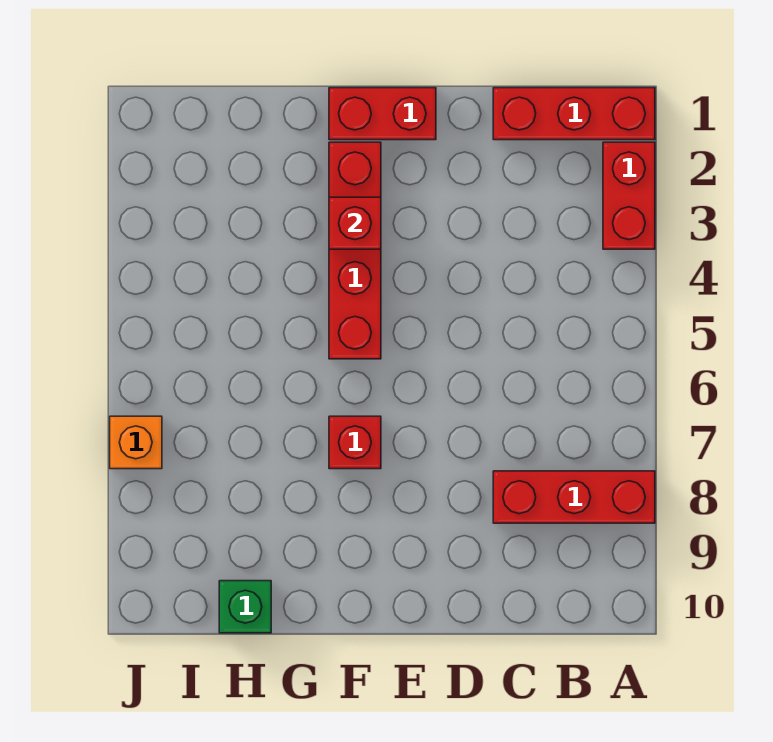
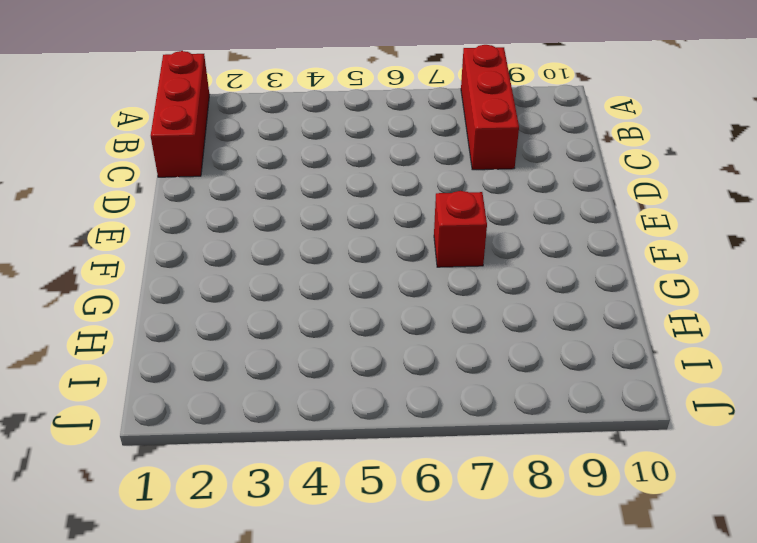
none -> red 1x2 brick [603,142,655,249]
none -> red 1x2 brick [329,88,436,140]

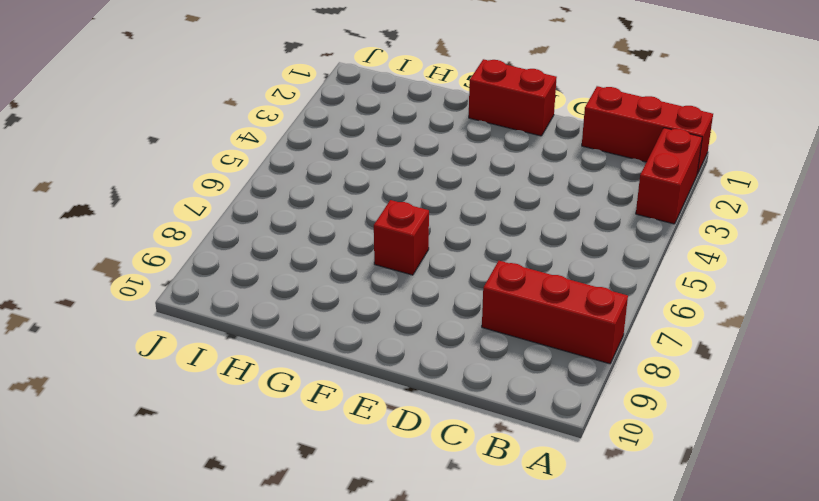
none -> red 1x4 brick [329,142,381,359]
none -> green 1x1 brick [219,581,271,633]

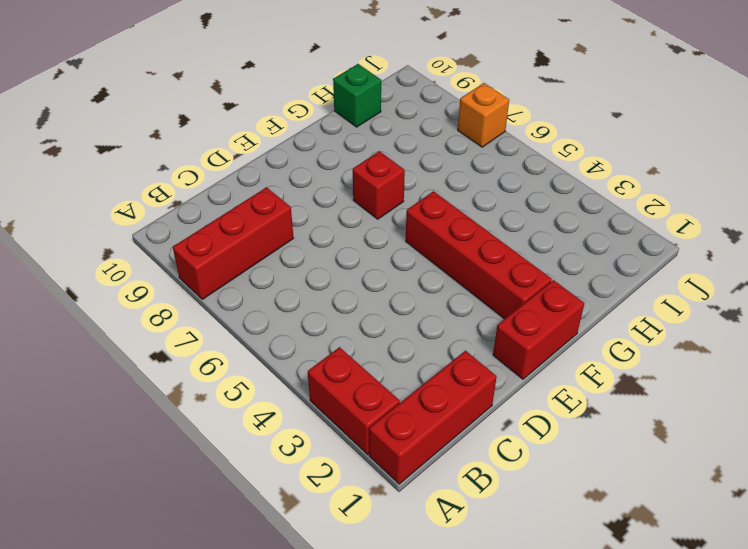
none -> red 1x1 brick [329,197,381,249]

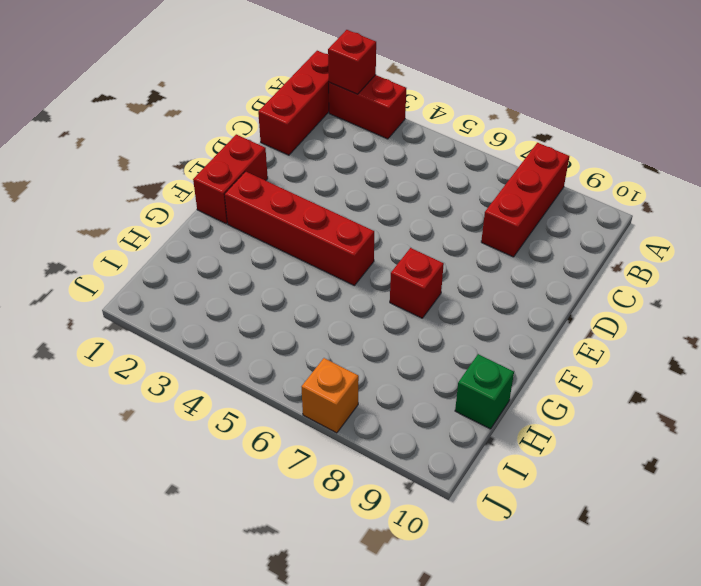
red 1x1 brick [328,30,376,94] -> red 1x1 brick moved to [329,197,381,249]

